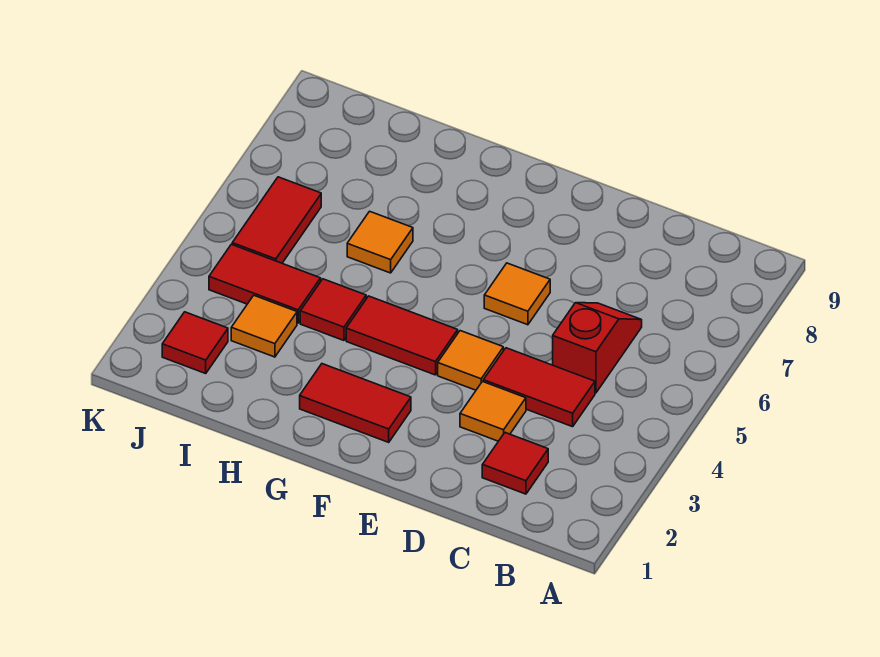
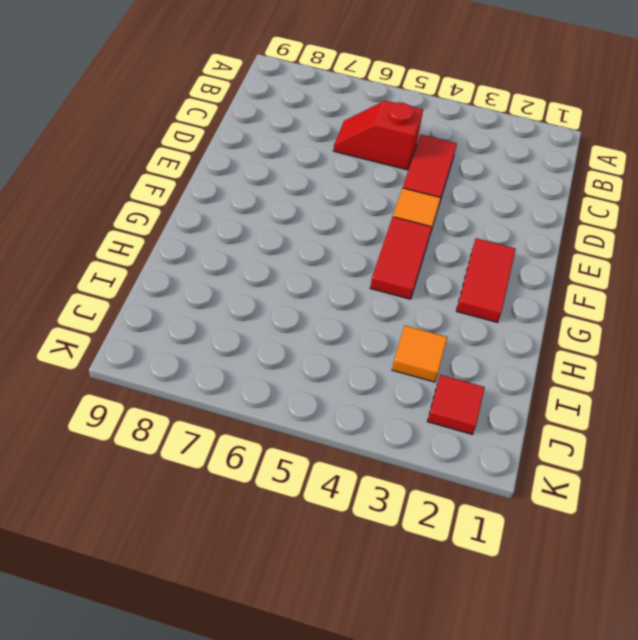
none -> red 1x1 tile [482,433,548,494]
none -> orange 1x1 tile [460,382,526,441]
none -> orange 1x1 tile [484,263,550,325]

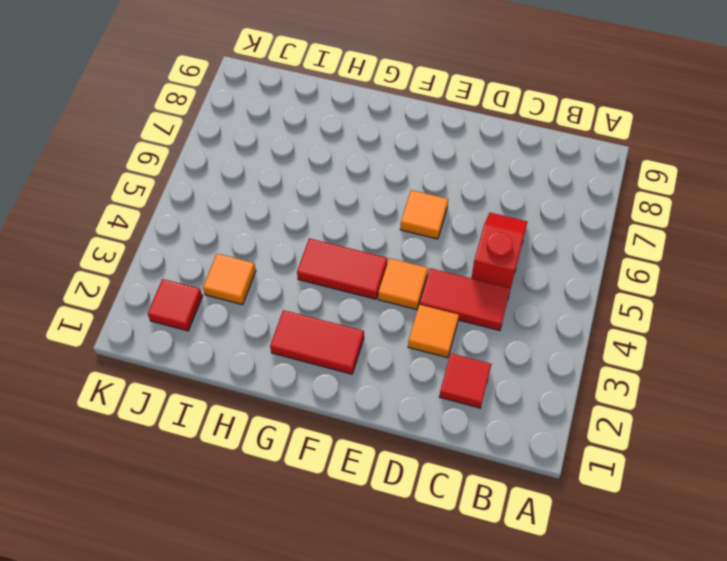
none -> red 1x1 tile [300,279,366,340]
none -> orange 1x1 tile [347,211,413,273]
none -> red 1x2 tile [209,244,321,323]

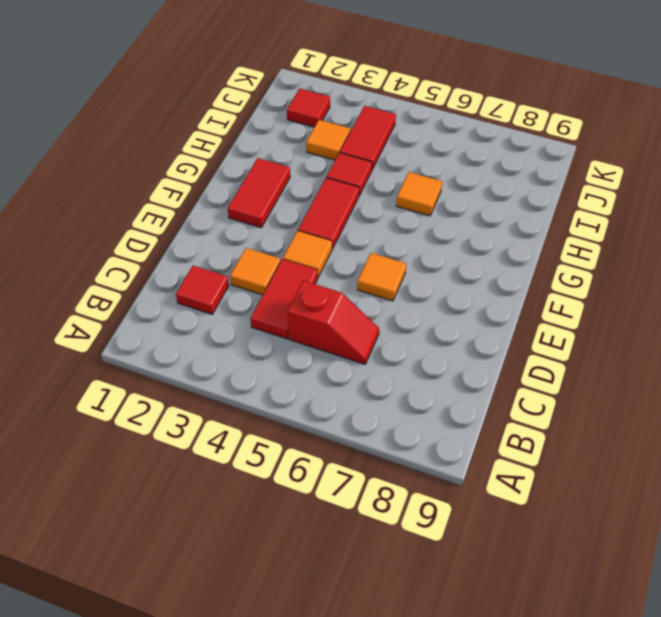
none -> red 1x2 tile [232,177,321,263]

